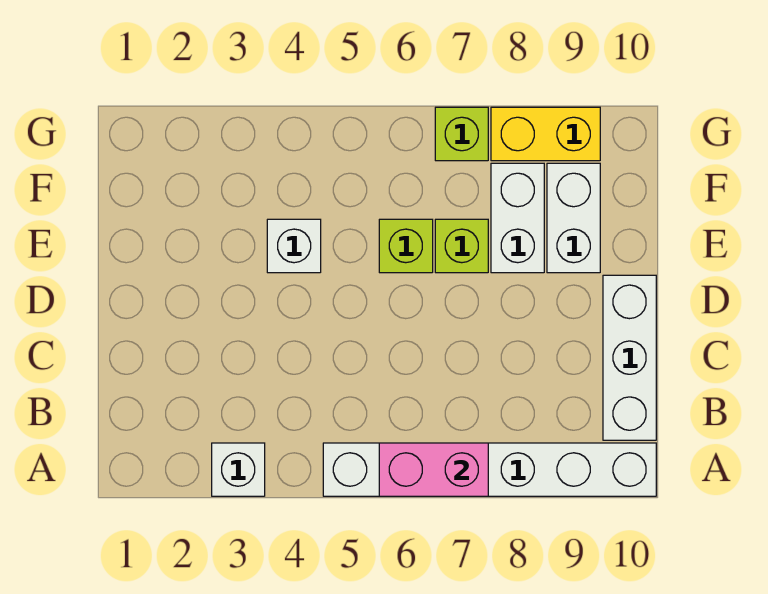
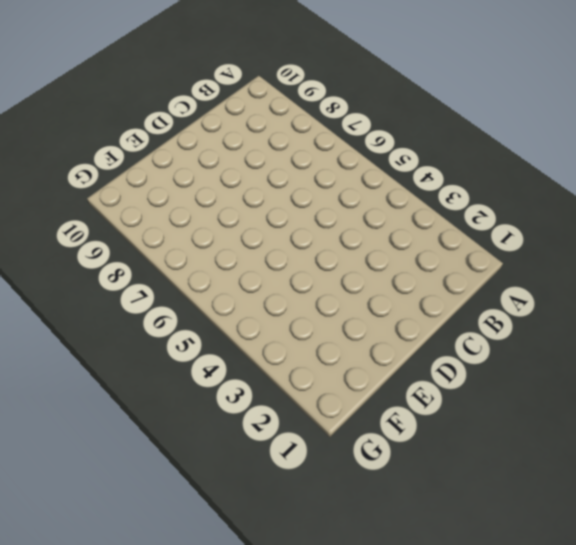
none -> white 1x1 brick [212,443,265,496]
none -> white 1x6 brick [323,443,656,496]

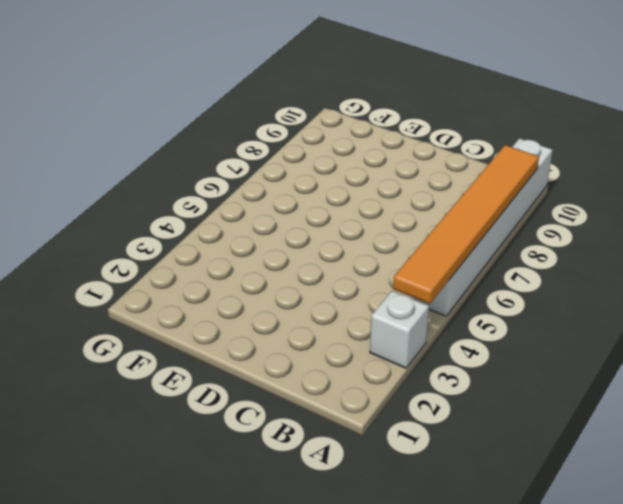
orange 1x6 tile [393,145,539,304] -> pink 1x2 brick [379,443,488,496]
none -> white 1x3 brick [603,275,656,440]
none -> white 1x1 brick [267,219,321,273]

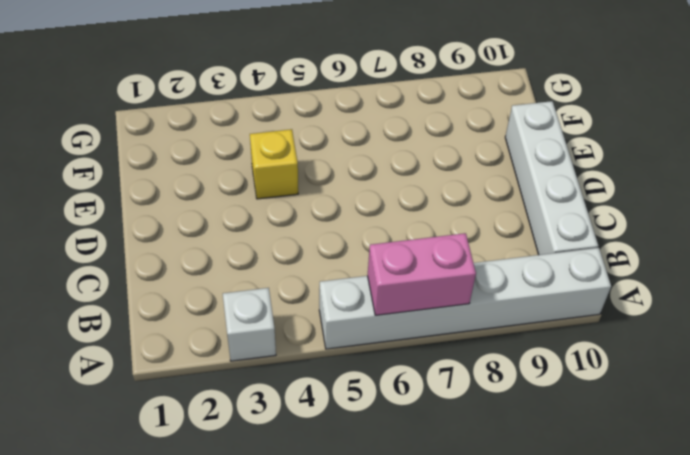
white 1x4 brick [505,101,598,255] -> white 1x3 brick [603,275,656,440]
yellow 1x1 brick [250,129,298,199] -> white 1x1 brick [267,219,321,273]
none -> lime 1x1 brick [379,219,433,273]
none -> lime 1x1 brick [435,219,488,273]

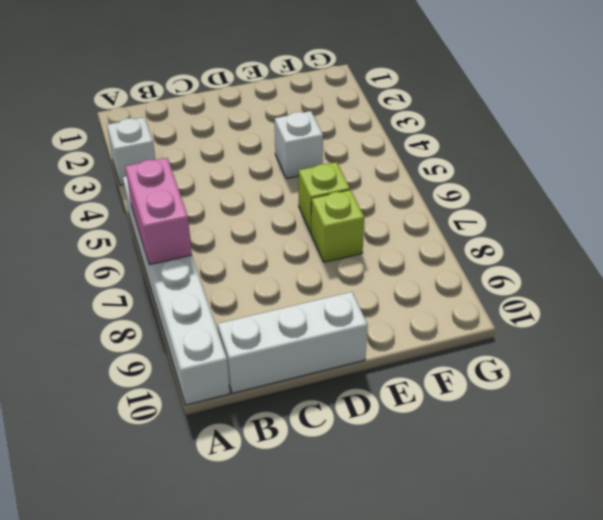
none -> white 1x2 brick [491,163,544,273]
none -> white 1x2 brick [547,163,600,273]

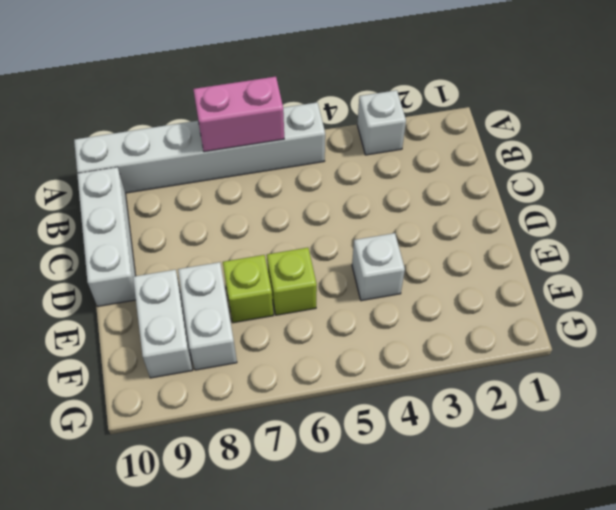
none -> lime 1x1 brick [435,107,488,161]
none -> yellow 1x2 brick [491,107,600,161]

